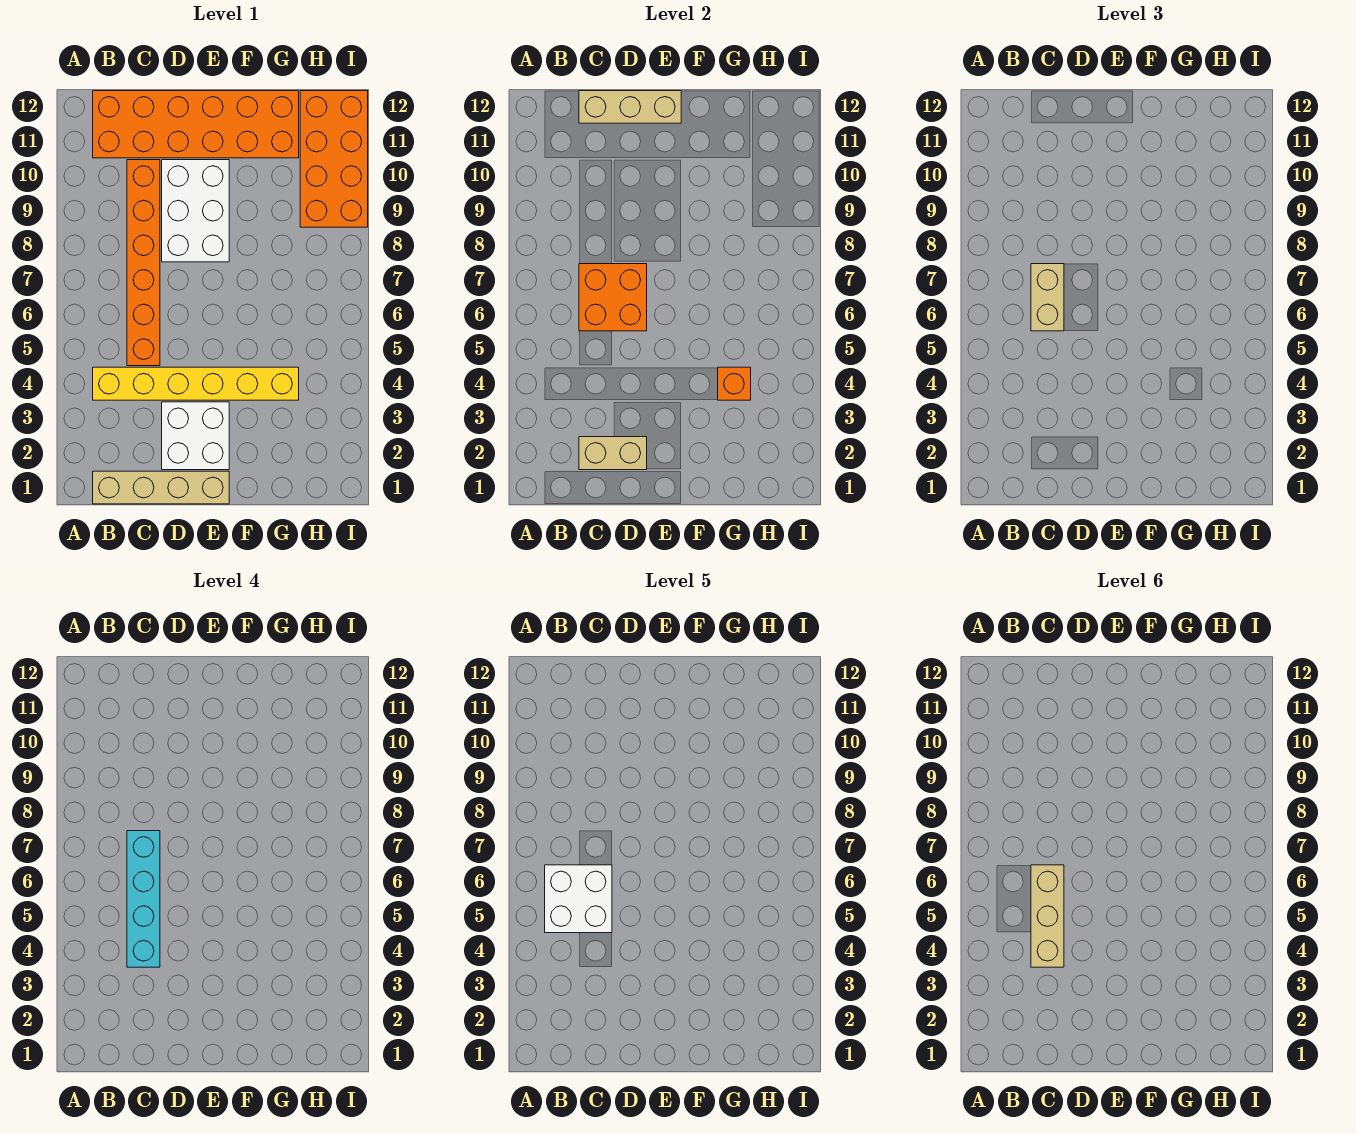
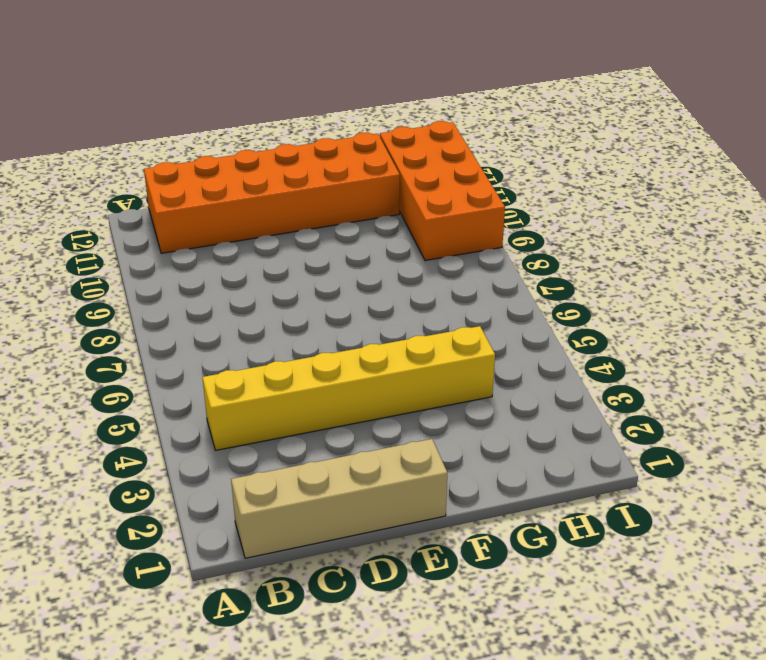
none -> orange 1x6 brick [127,160,160,366]
none -> white 2x2 brick [162,402,229,470]
none -> white 2x3 brick [162,160,229,262]

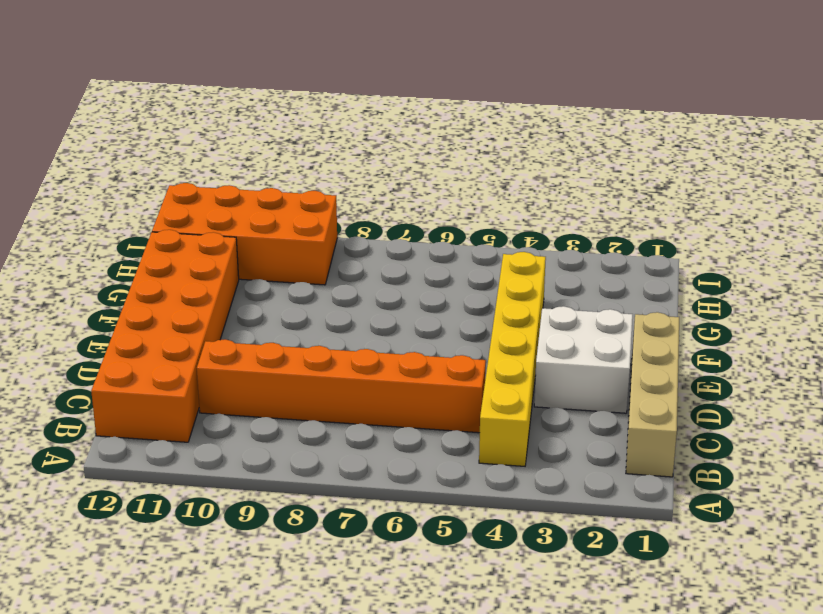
none -> white 2x3 brick [162,160,229,262]
none -> tan 1x2 brick [579,437,647,470]
none -> orange 2x2 brick [579,264,647,331]

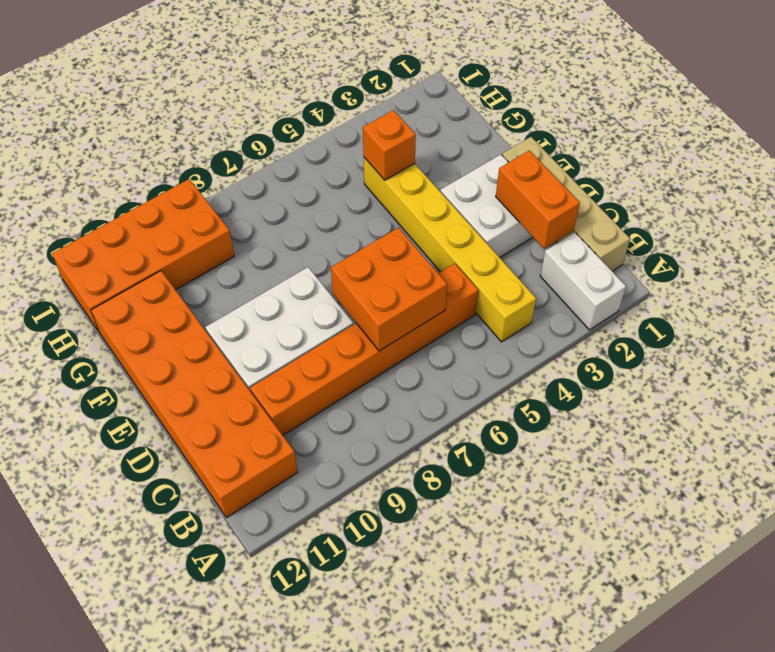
white 1x2 brick [540,232,626,330] -> none
orange 1x2 brick [496,151,580,249] -> tan 1x2 brick [579,437,647,470]
none -> tan 1x3 brick [579,91,681,123]
none -> tan 1x2 brick [1031,264,1064,331]
none -> cyan 1x4 brick [127,831,160,967]

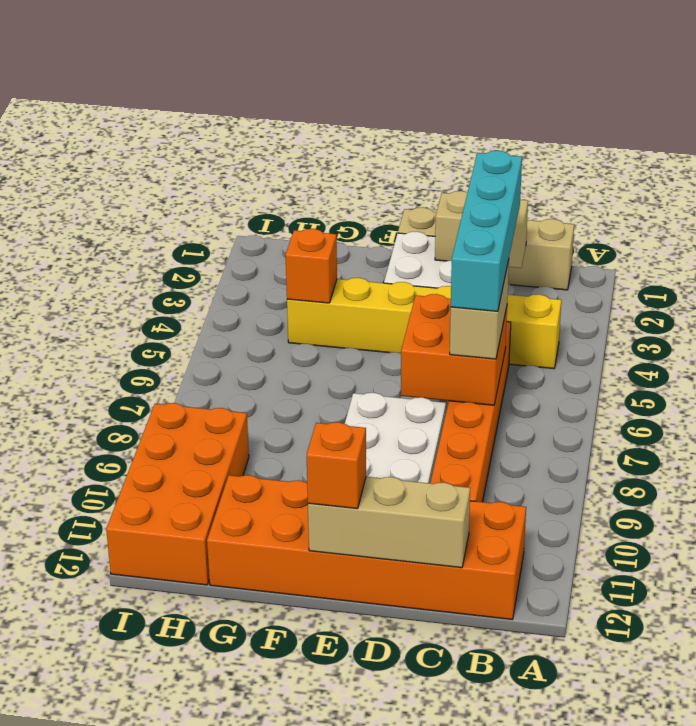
orange 1x1 brick [307,422,366,509] -> none
none -> white 2x2 brick [545,865,612,933]
none -> tan 1x3 brick [1031,865,1064,967]

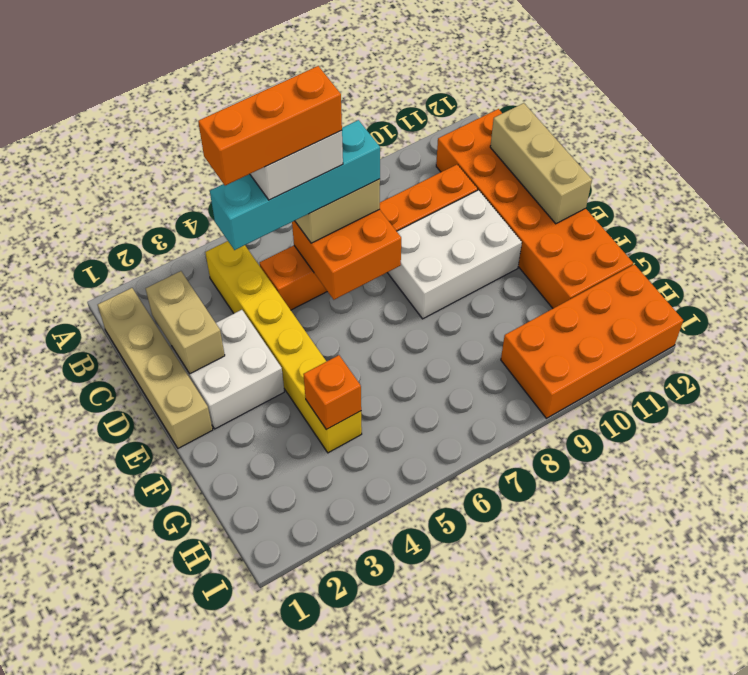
orange 1x3 brick [198,66,342,185] -> tan 1x3 brick [1031,865,1064,967]

